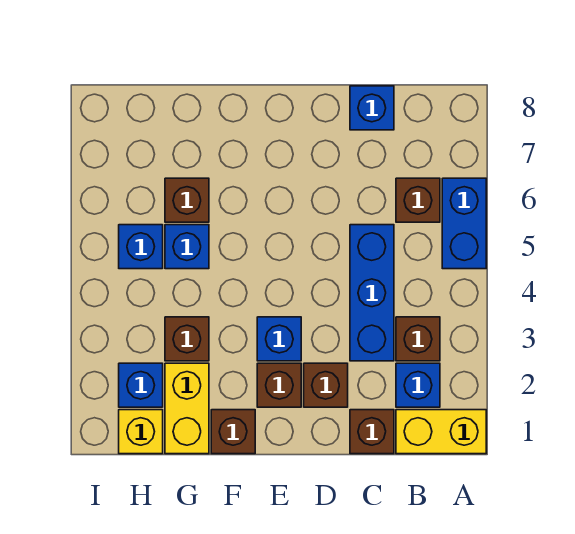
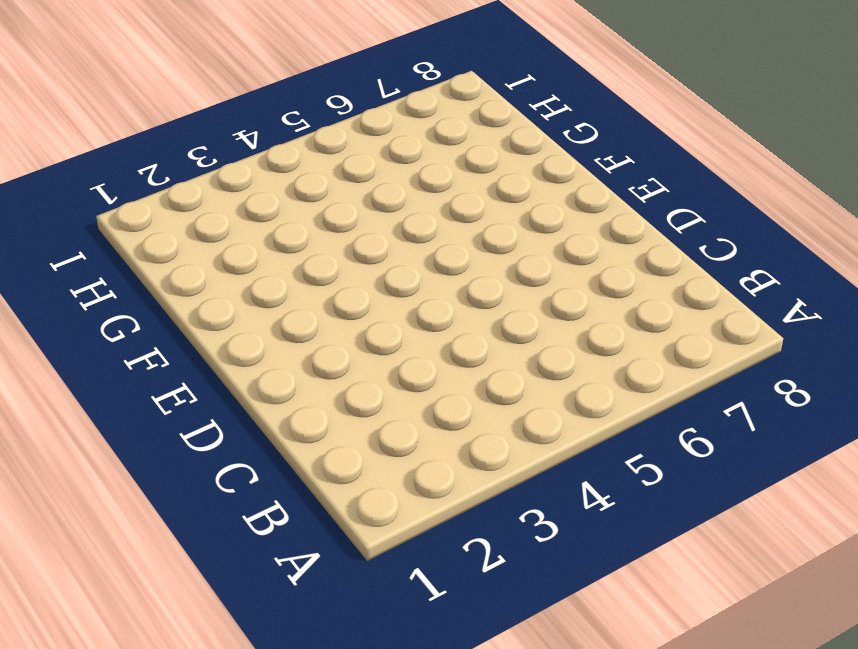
none -> yellow 1x2 brick [396,410,486,454]
none -> blue 1x2 brick [442,178,486,269]
none -> blue 1x1 brick [396,363,440,407]

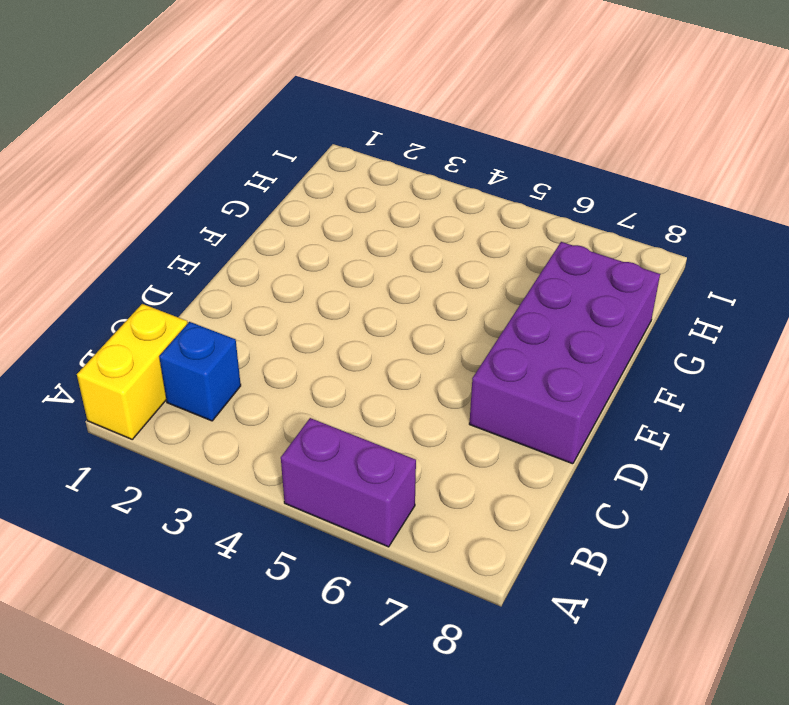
purple 1x2 brick [281,418,416,547] -> blue 1x2 brick [442,178,486,269]
purple 2x4 brick [469,242,660,464] -> none
none -> brown 1x1 brick [396,317,440,361]
none -> brown 1x1 brick [396,178,440,222]
none -> brown 1x1 brick [350,410,394,454]

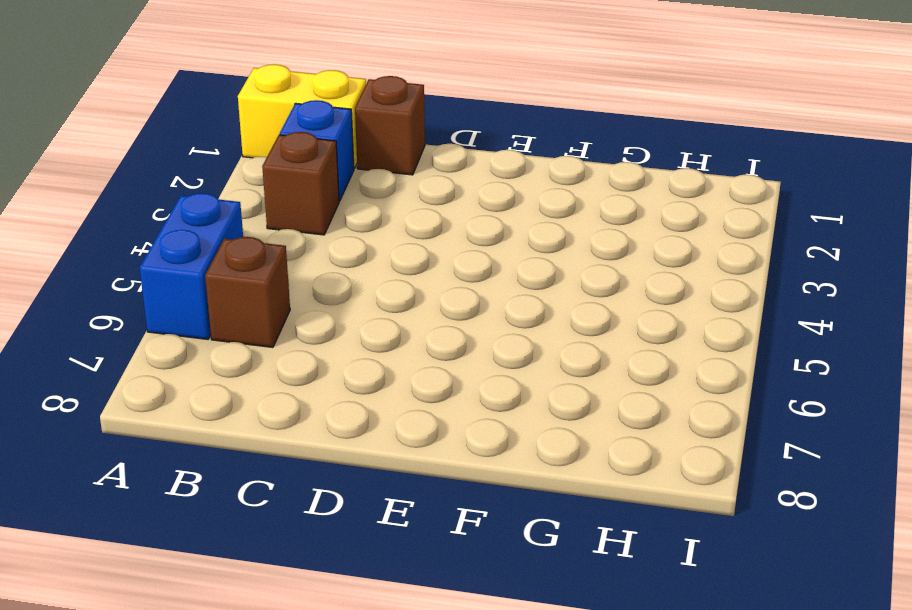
none -> blue 1x3 brick [350,225,394,361]
none -> blue 1x1 brick [350,86,394,130]
none -> brown 1x1 brick [304,363,348,407]

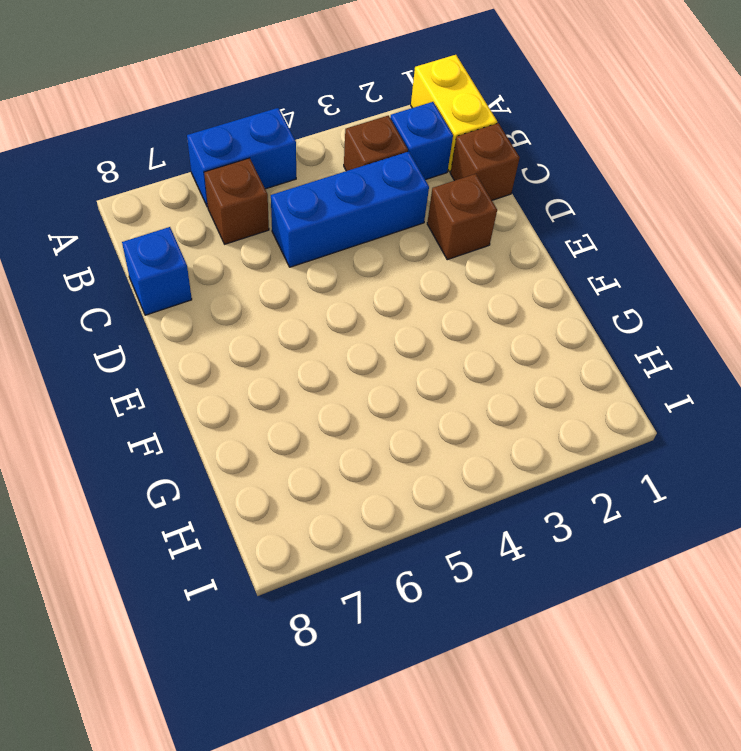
none -> brown 1x1 brick [257,363,301,407]
none -> blue 1x1 brick [257,317,301,361]
none -> brown 1x1 brick [211,410,255,454]

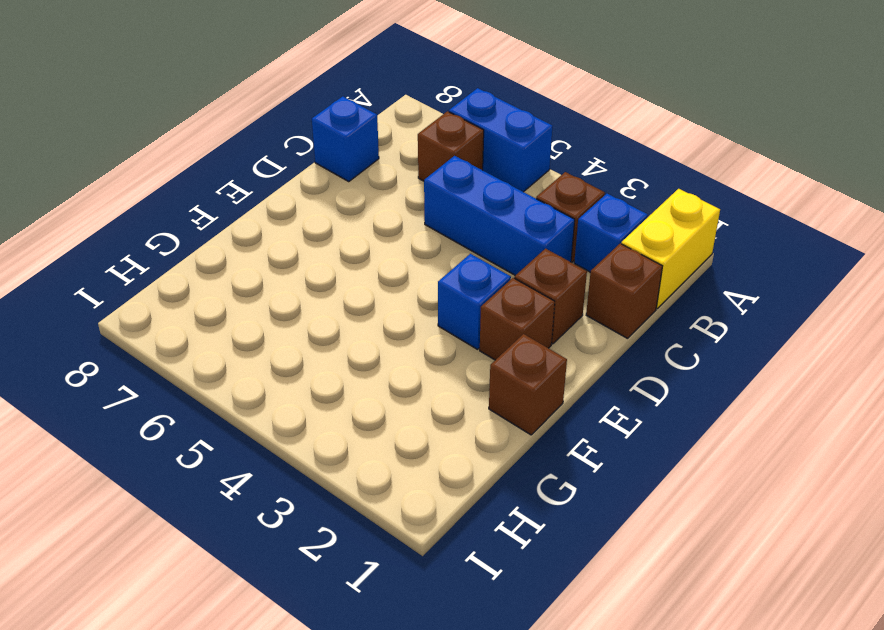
none -> yellow 1x2 brick [165,363,209,454]
none -> brown 1x1 brick [165,317,209,361]
none -> blue 1x1 brick [165,225,209,269]

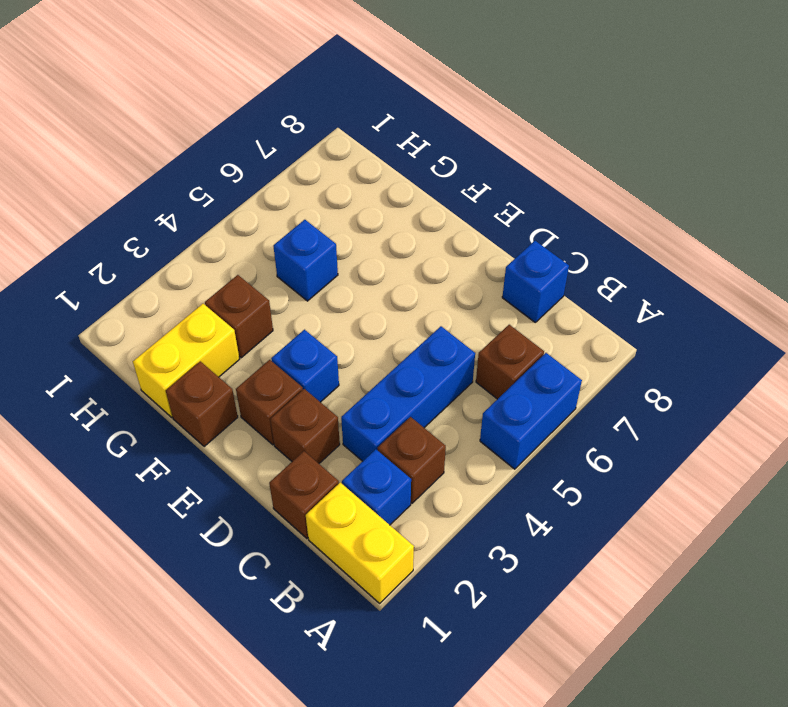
none -> brown 1x1 brick [165,178,209,222]
none -> yellow 1x1 brick [119,410,163,454]
none -> blue 1x1 brick [119,363,163,407]

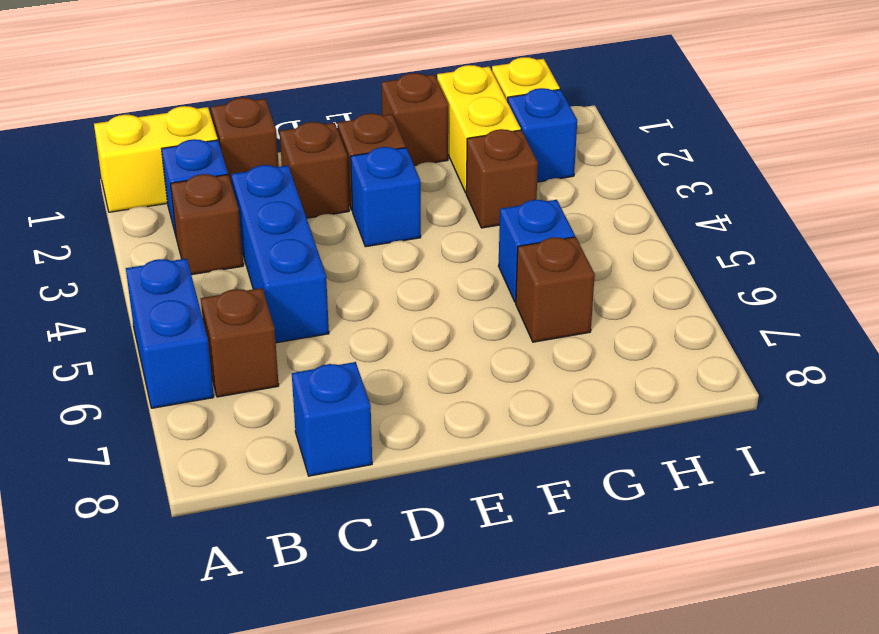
none -> blue 1x1 brick [119,225,163,269]

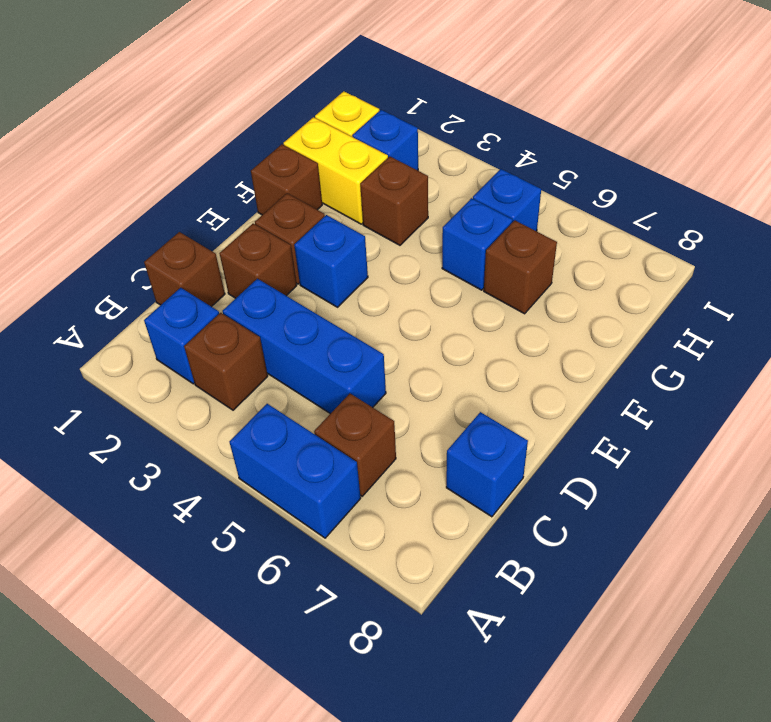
none -> yellow 1x2 brick [396,410,486,454]

